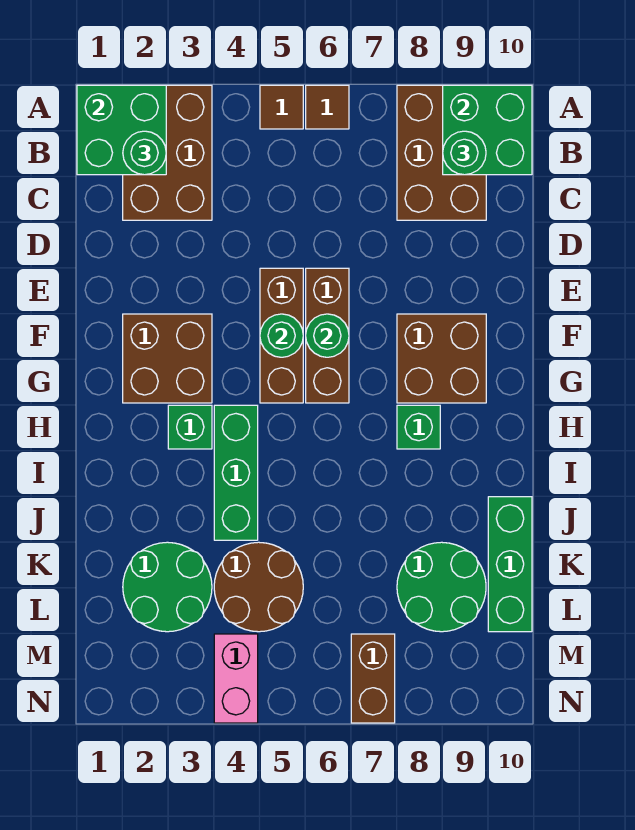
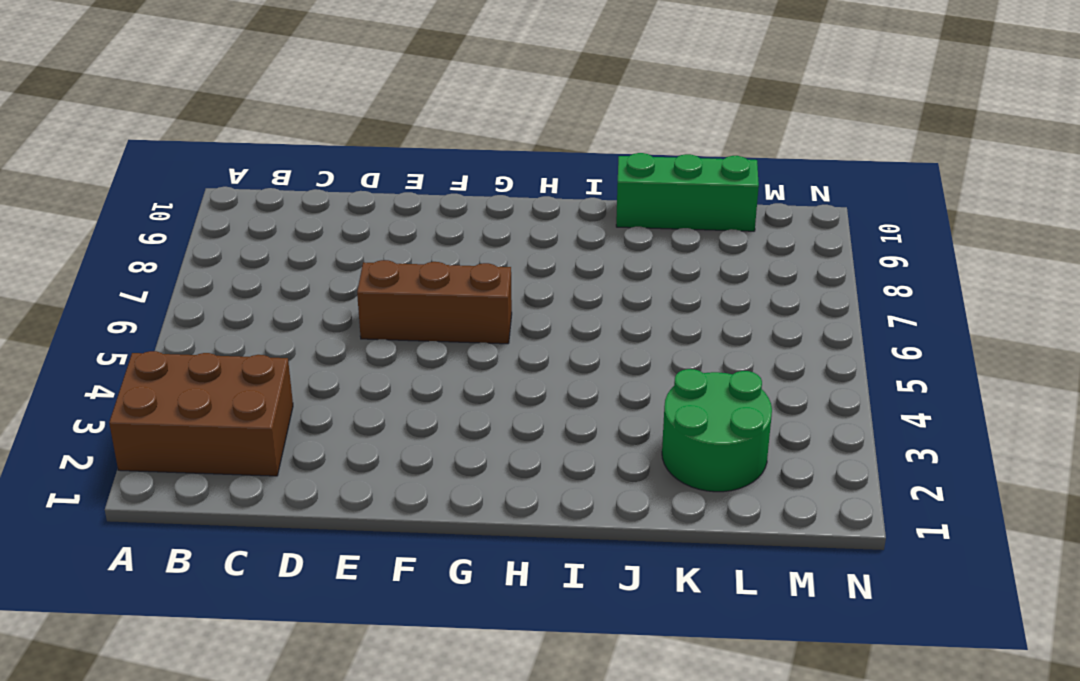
none -> brown 1x1 tile [260,85,303,129]
none -> brown 1x1 tile [306,85,349,129]
none -> brown 2x3 brick [397,85,486,220]

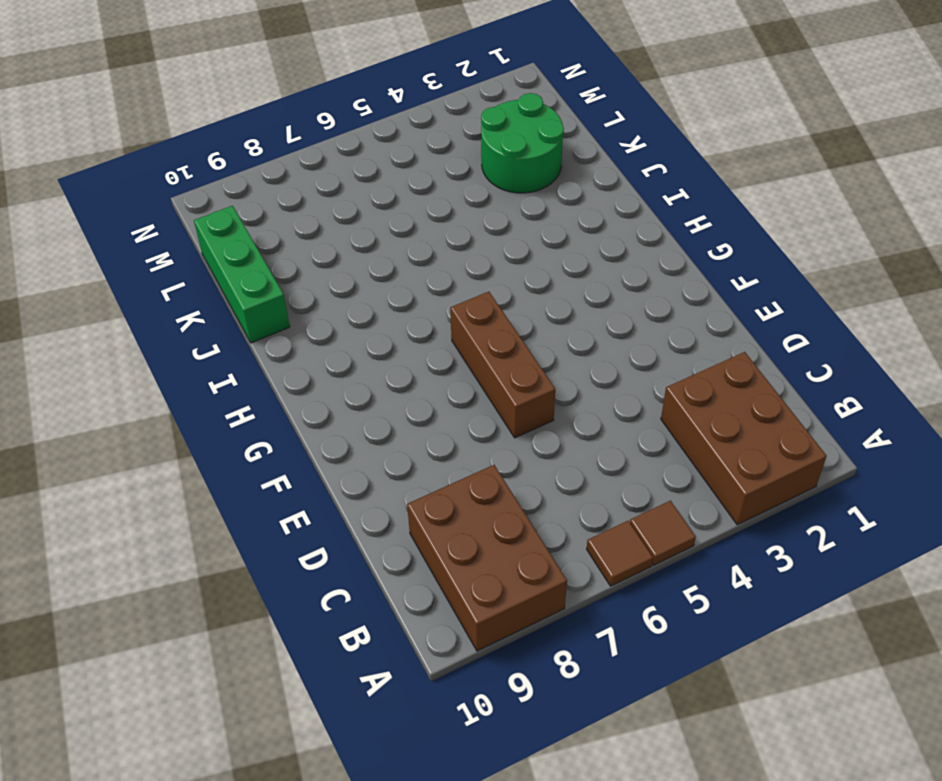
none -> brown 1x3 brick [260,268,303,403]
none -> brown 2x2 brick [123,314,212,403]
none -> brown 2x2 brick [397,314,486,403]

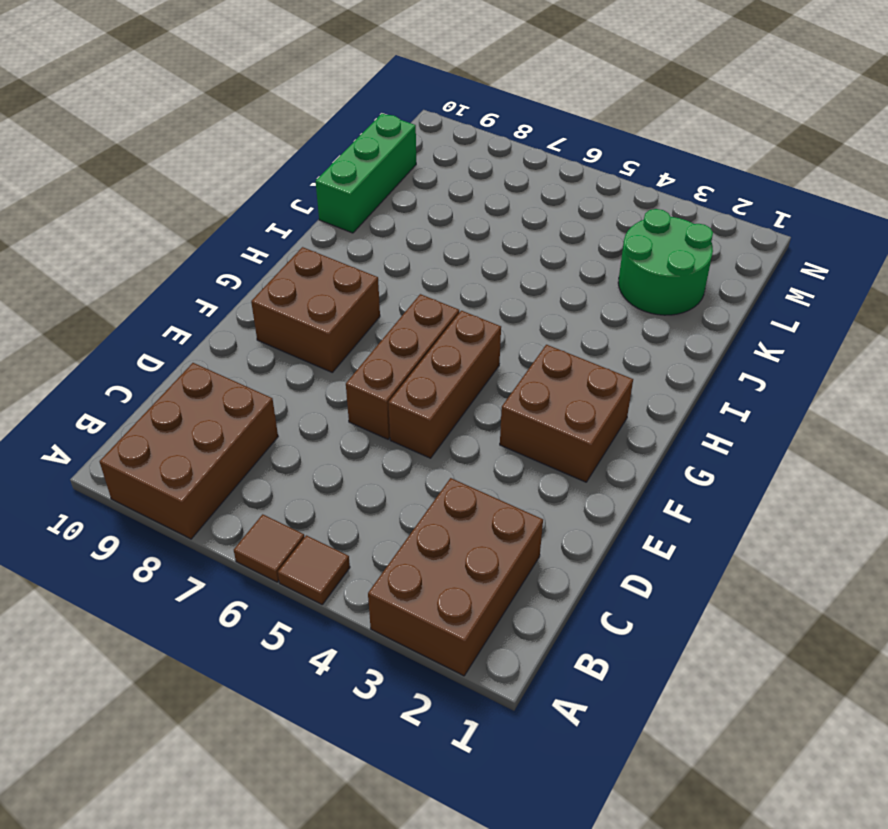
none -> green 1x1 brick [168,405,212,449]
none -> green 1x3 brick [214,405,258,540]
none -> green 1x1 brick [397,405,440,449]

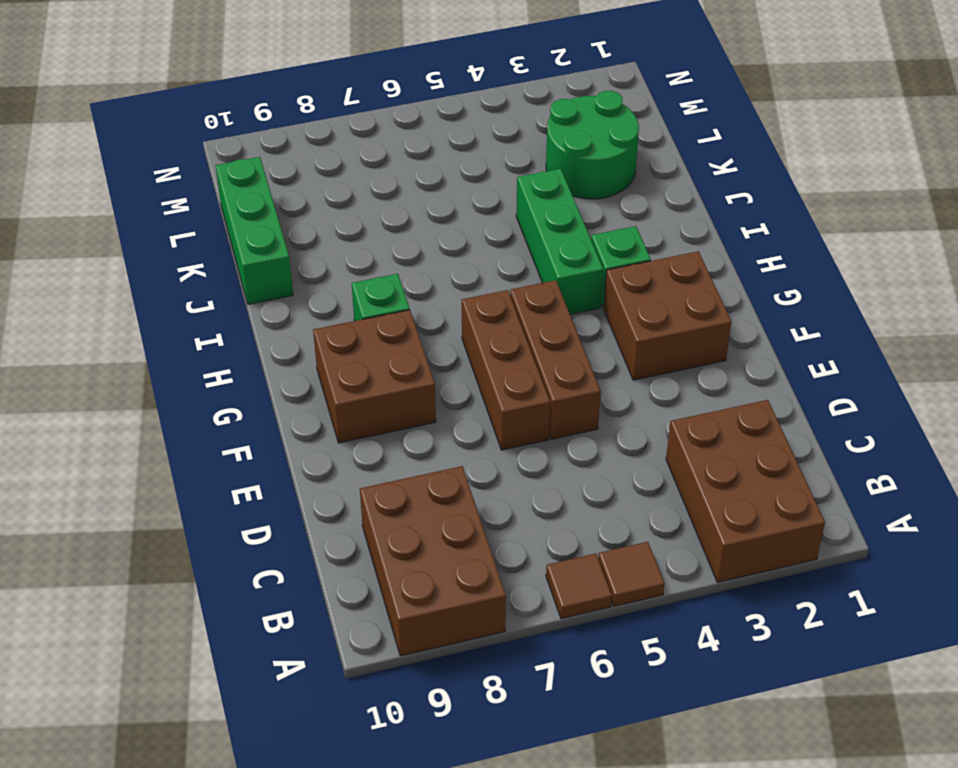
none -> brown 2x2 round brick [214,542,303,632]
none -> green 2x2 round brick [397,542,486,632]
none -> pink 1x2 brick [214,634,258,723]

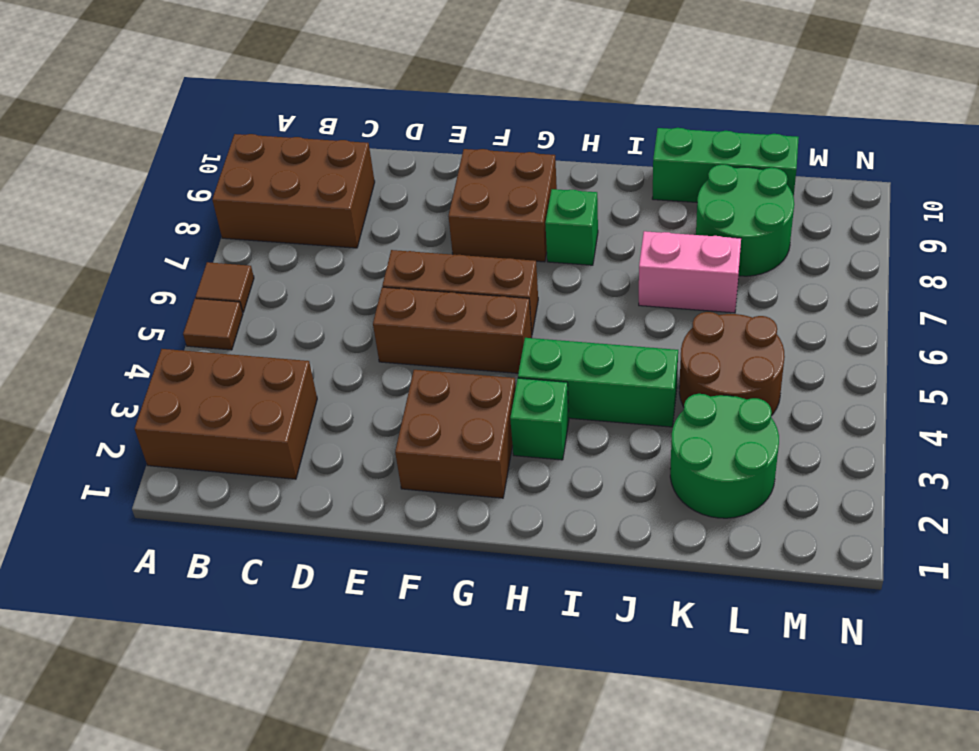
pink 1x2 brick [639,231,741,313] -> pink 1x2 brick moved to [214,634,258,723]
none -> brown 1x2 brick [351,634,395,723]
none -> green 2x2 brick [77,85,166,175]
none -> green 2x2 brick [443,85,532,175]

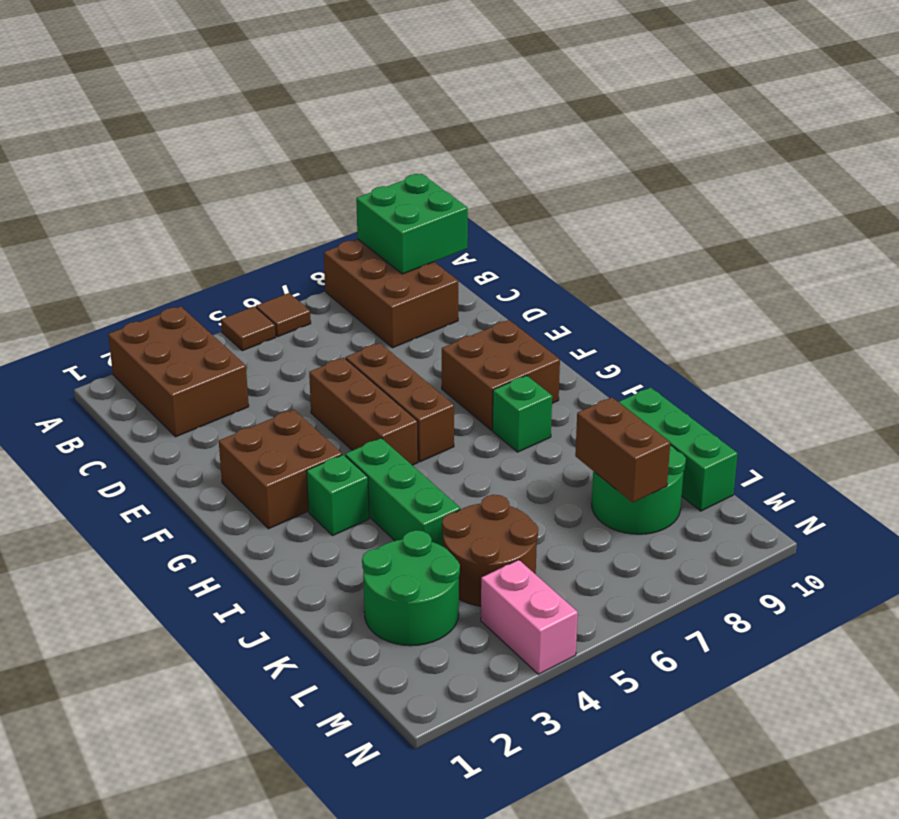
brown 1x2 brick [575,397,670,503] -> brown 1x2 brick moved to [351,634,395,723]
none -> green 2x2 brick [77,85,166,175]
none -> green 1x1 round brick [260,314,303,357]
none -> green 1x1 round brick [306,314,349,357]

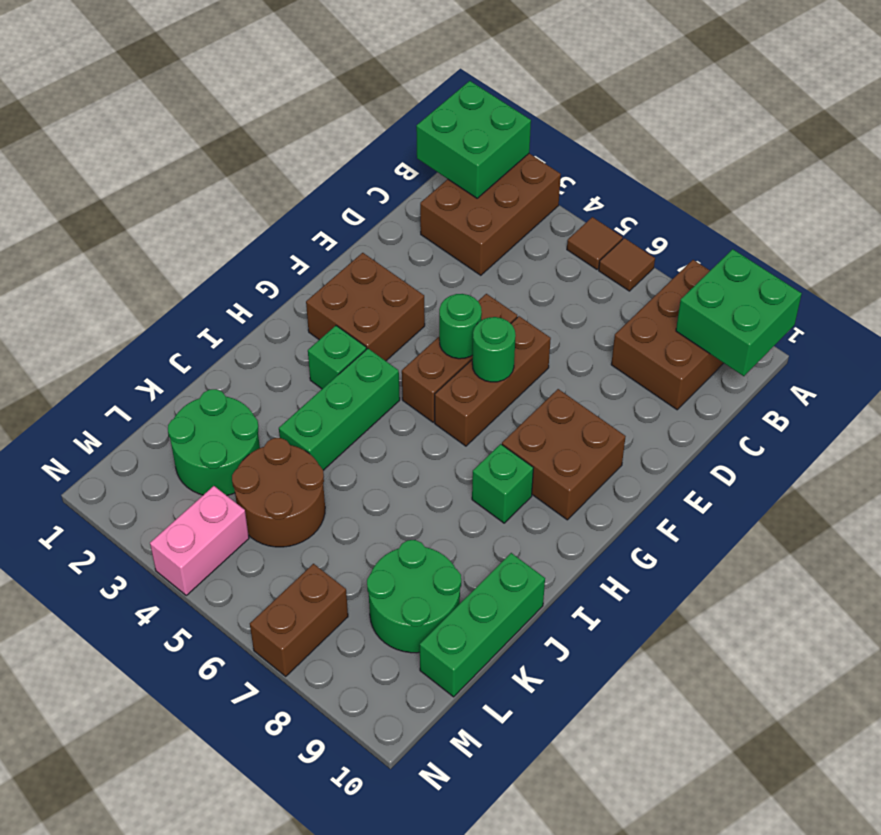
none -> green 1x1 round brick [123,131,166,175]
none -> green 1x1 round brick [443,131,486,175]

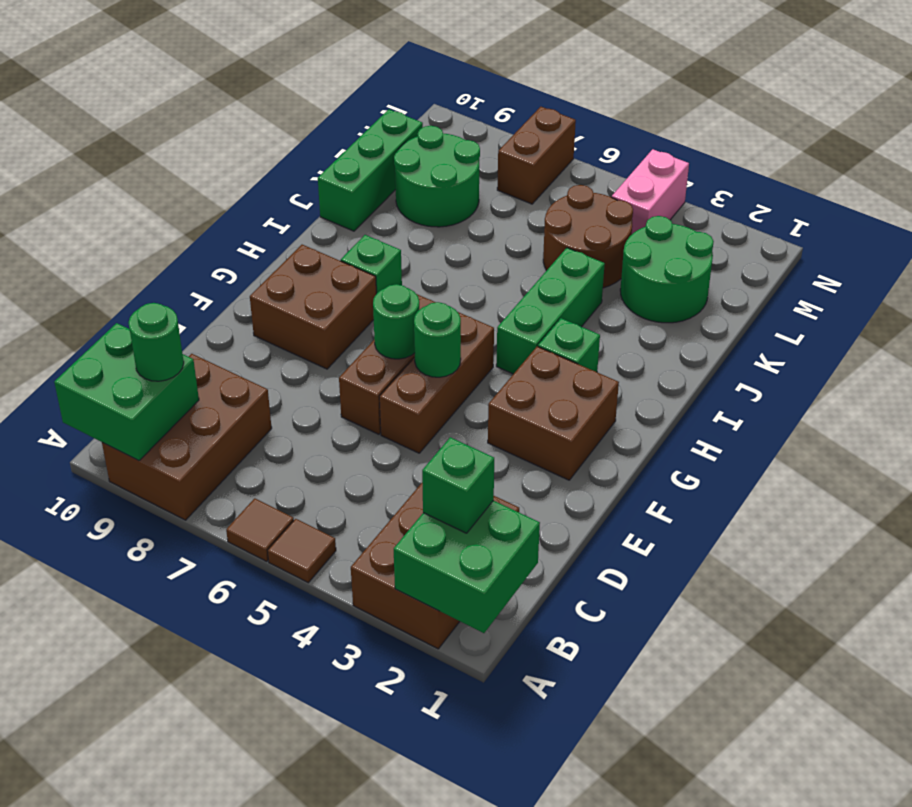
green 1x1 brick [422,437,494,533] -> green 1x1 round brick [123,131,166,175]

